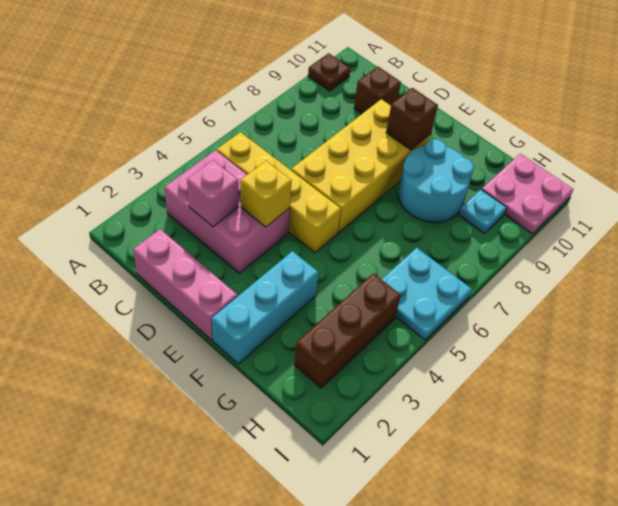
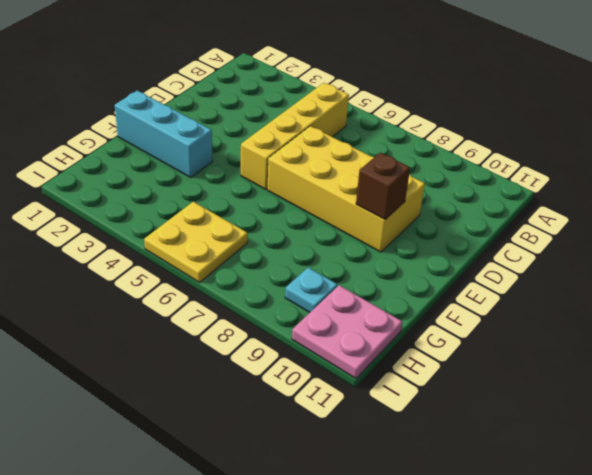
yellow 2x2 plate [144,202,248,282] -> cyan 2x2 plate [381,248,472,340]
none -> brown 1x1 plate [308,53,350,91]
none -> pink 2x3 brick [164,150,290,273]
none -> pink 1x3 brick [133,229,237,340]

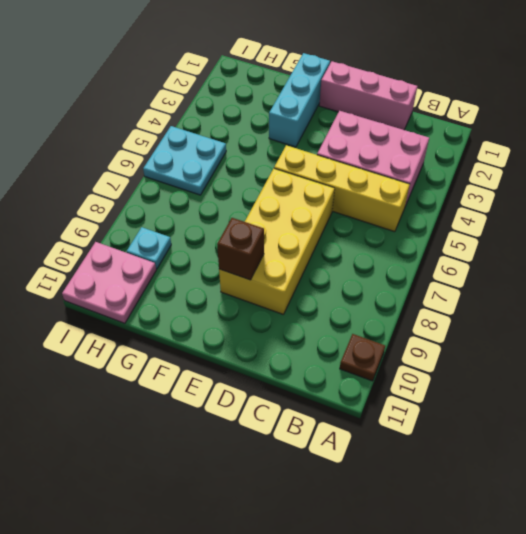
none -> brown 1x1 brick [354,66,401,114]
none -> cyan 2x2 round brick [399,139,474,222]
none -> brown 1x3 brick [294,273,401,388]

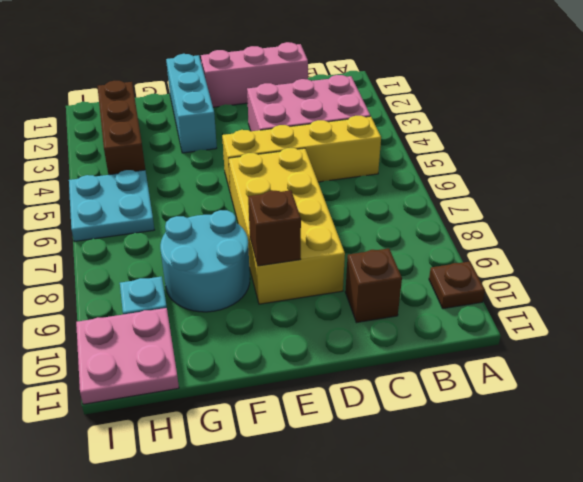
none -> pink 1x1 brick [187,160,238,227]
none -> yellow 1x1 brick [241,161,292,227]

